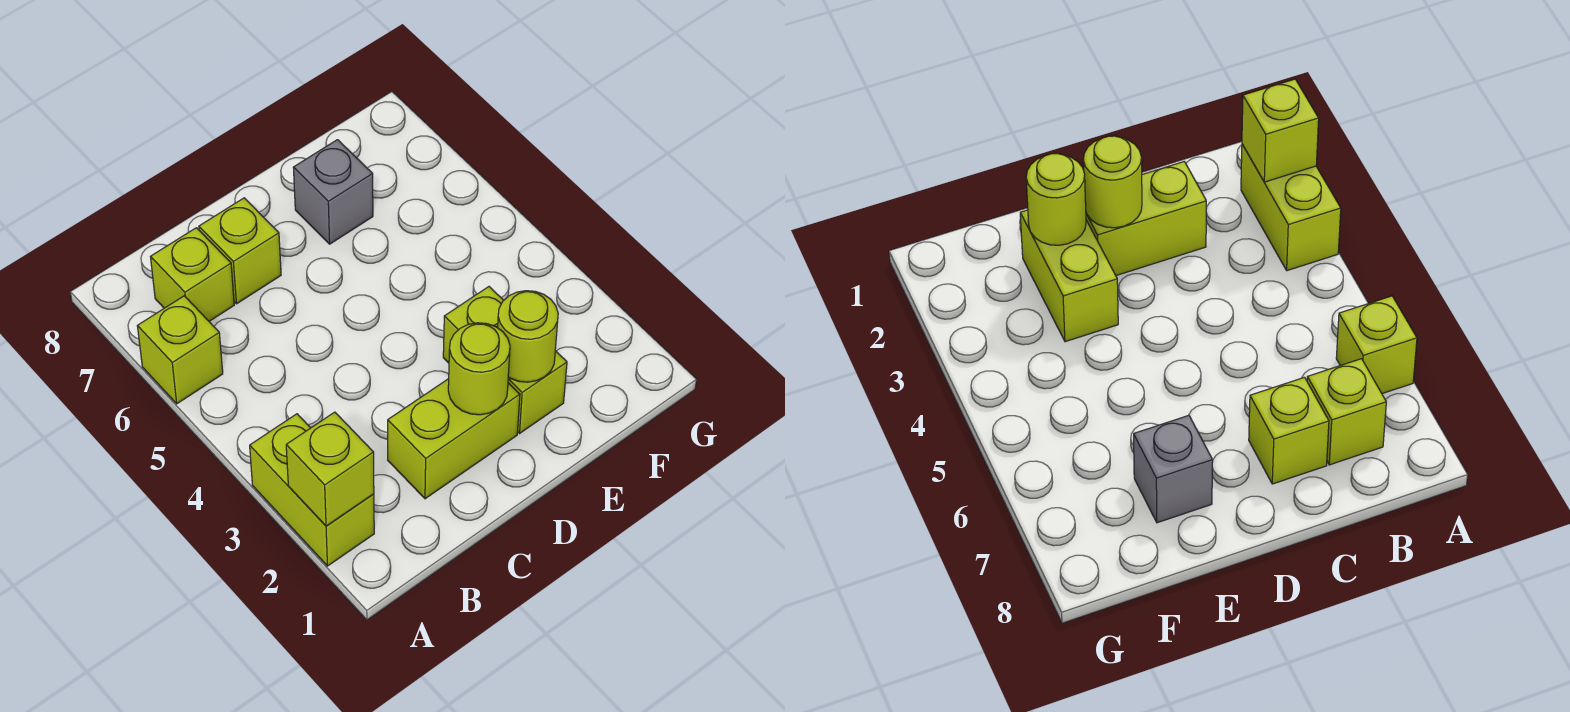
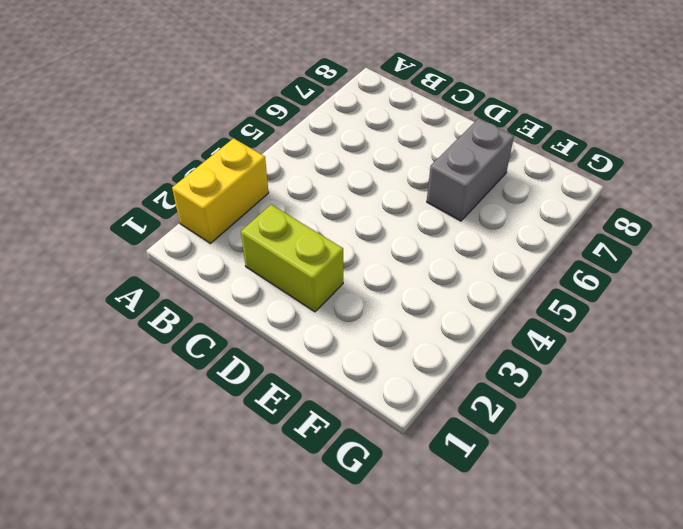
yellow 1x2 brick [172,138,269,244] -> lime 1x2 brick [250,414,374,566]
grey 1x2 brick [427,119,514,221] -> grey 1x1 brick [293,140,373,244]
none -> lime 1x1 brick [137,296,223,404]
none -> lime 1x1 brick [151,228,234,321]

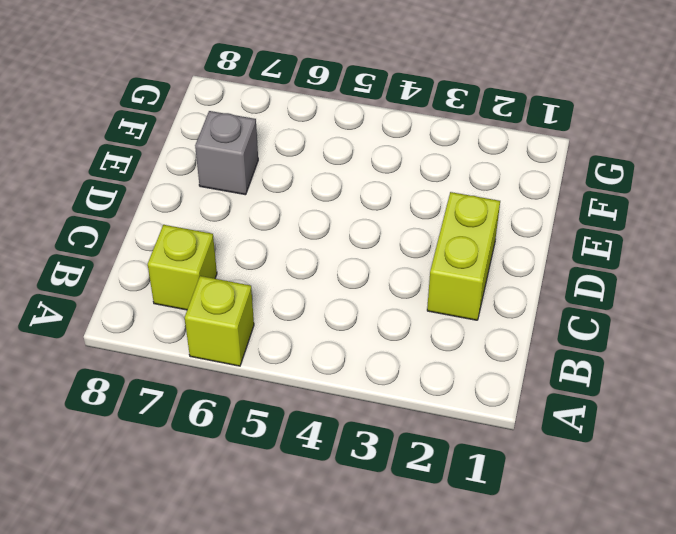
none -> lime 1x2 brick [250,414,374,566]
none -> lime 1x1 brick [199,198,281,304]

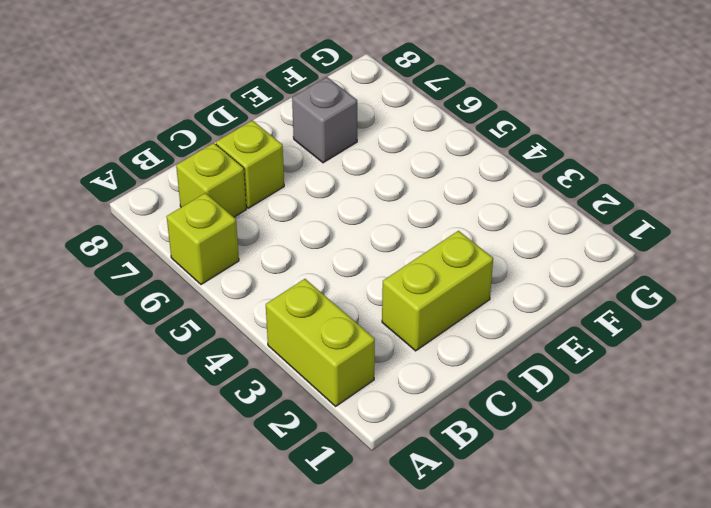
none -> lime 1x2 brick [443,287,567,433]
none -> lime 1x1 brick [286,412,374,526]

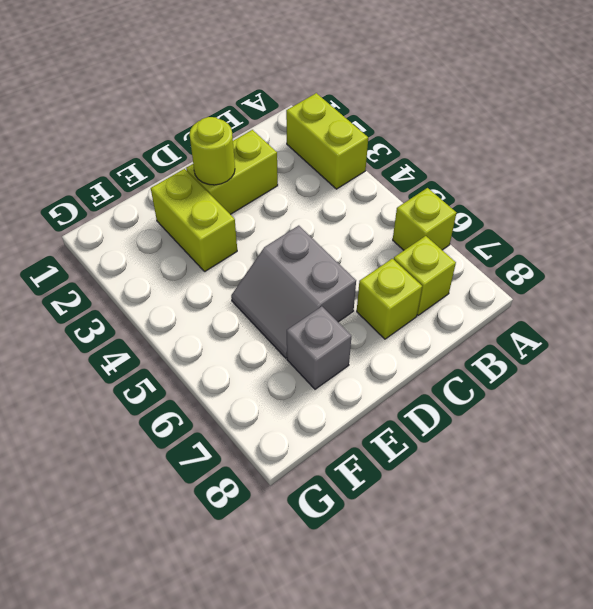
grey 2x2 slope [231,226,356,358] -> none
none -> lime 1x1 brick [286,412,374,526]
none -> lime 1x1 round brick [498,291,558,382]

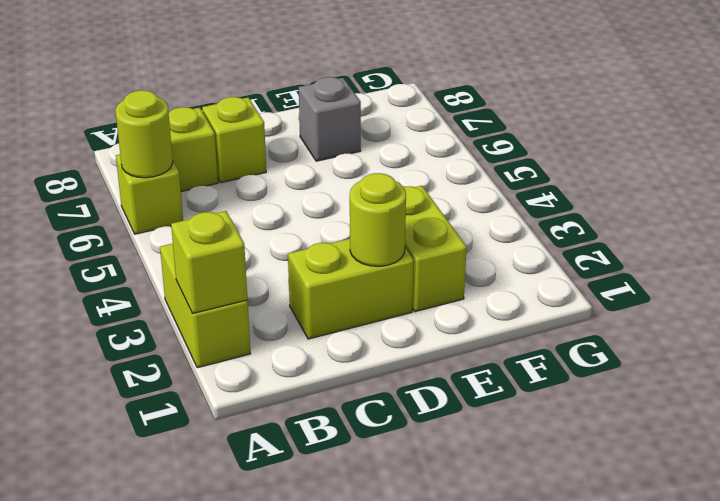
lime 1x1 round brick [115,90,173,178] -> lime 1x1 round brick moved to [498,291,558,382]

